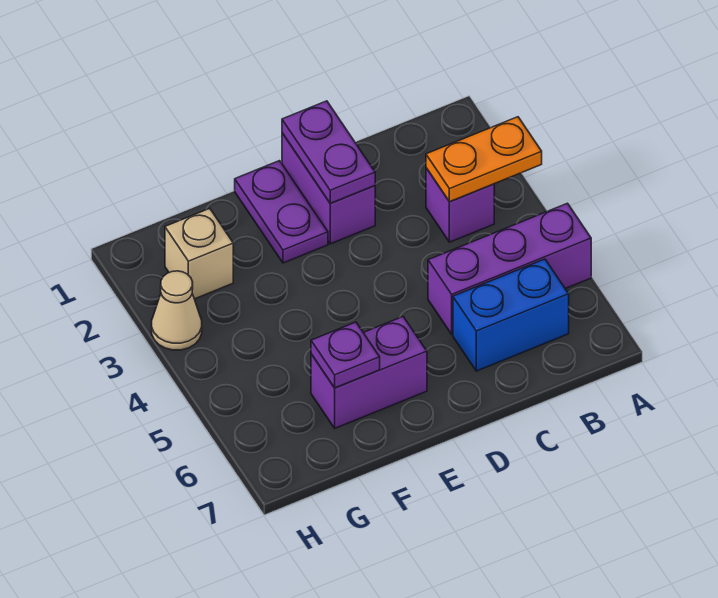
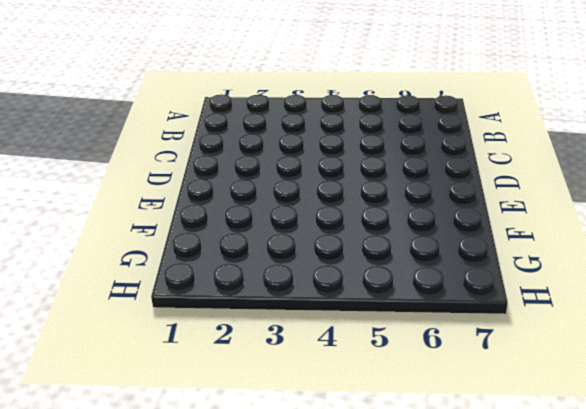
none -> purple 1x3 brick [428,203,591,334]
none -> purple 1x1 brick [426,168,494,242]

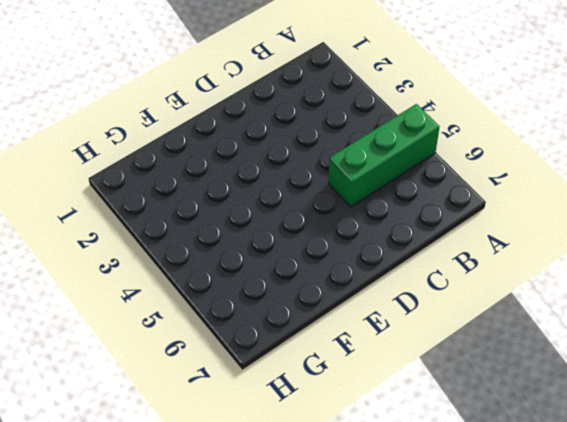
green 1x3 brick [328,104,440,207] -> purple 1x3 brick [428,203,591,334]
none -> purple 1x1 brick [426,168,494,242]
none -> blue 1x2 brick [453,259,569,371]

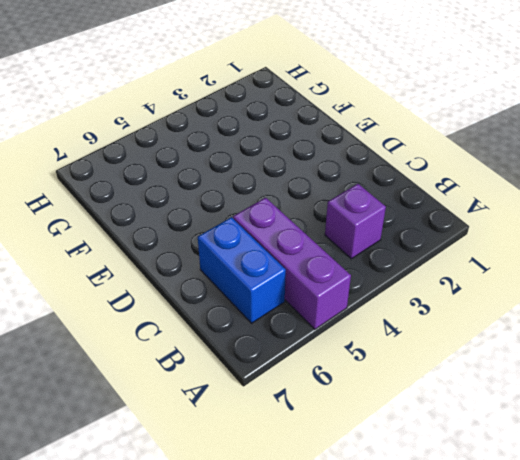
none -> purple 1x2 brick [282,133,375,244]
none -> purple 1x2 plate [235,161,328,263]

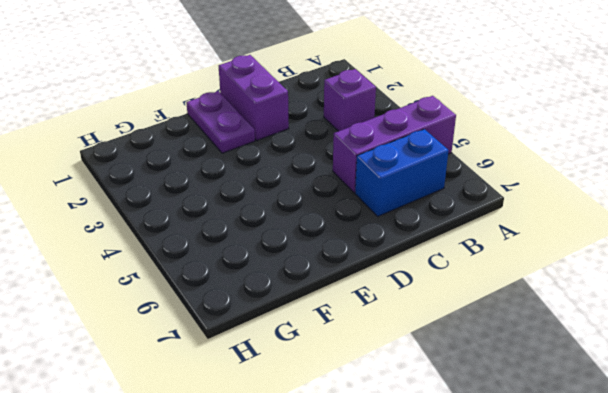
none -> purple 1x2 brick [311,317,427,428]
none -> tan 1x1 brick [165,208,233,299]

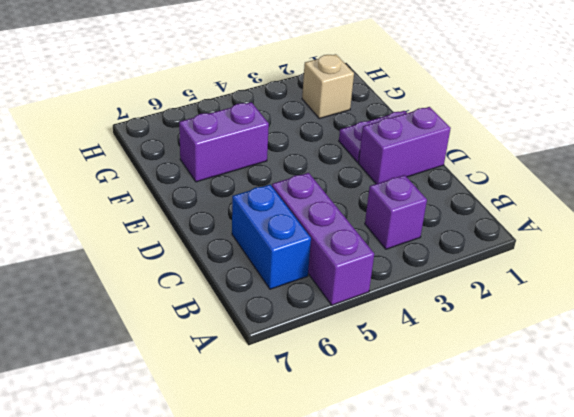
purple 1x2 brick [179,102,269,182] -> purple 1x2 brick turned to [311,317,427,428]
none -> tan 1x1 cone [152,271,202,350]
none -> orange 1x2 plate [426,117,542,202]

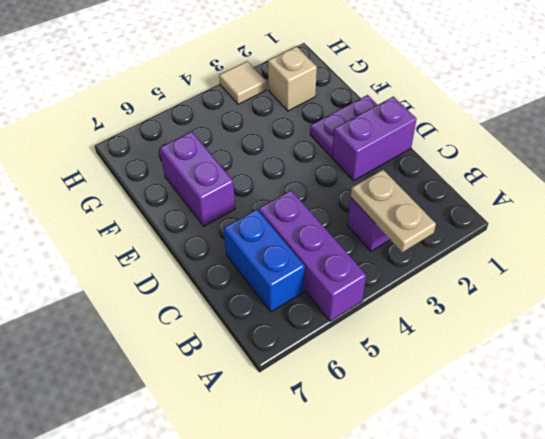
tan 1x2 plate [351,170,436,252] -> orange 1x2 plate [426,117,542,202]
tan 1x1 tile [219,61,266,104] -> tan 1x1 cone [152,271,202,350]
none -> purple 1x2 plate [282,101,375,203]
none -> purple 1x1 plate [311,322,380,388]

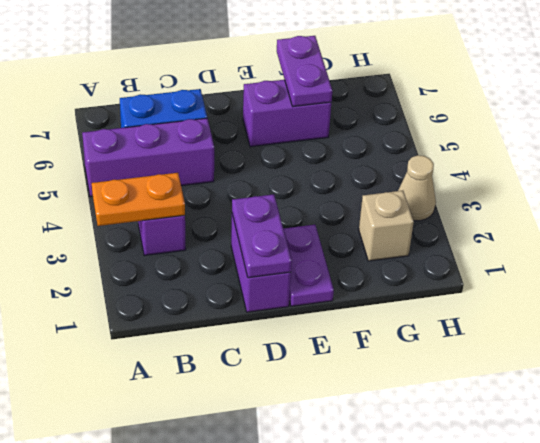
purple 1x2 plate [277,36,332,106] -> purple 1x1 plate [311,322,380,388]

